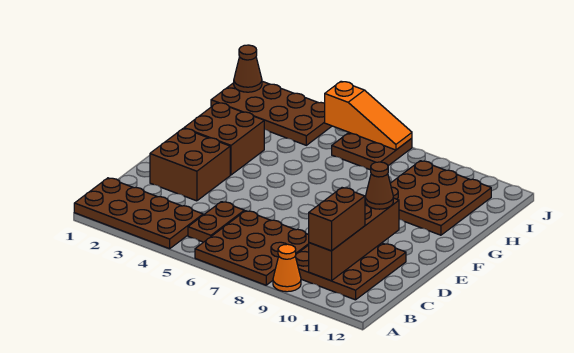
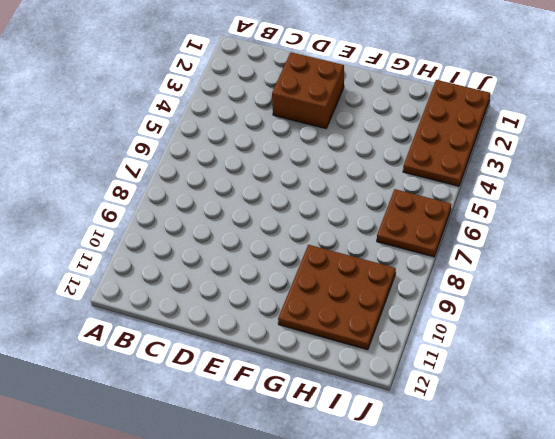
none -> brown 2x4 plate [74,178,203,249]
none -> brown 3x3 plate [195,211,309,285]
none -> orange 1x1 cone [273,244,301,292]

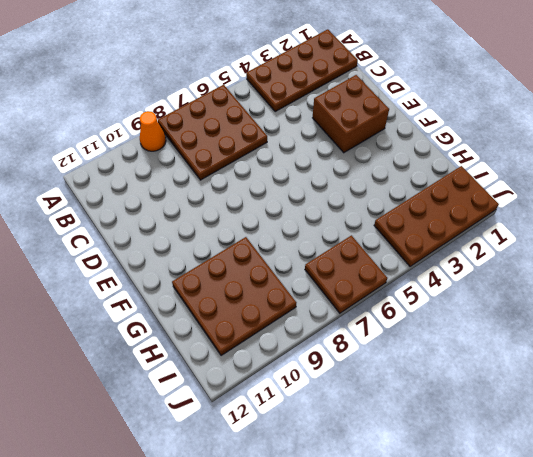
none -> brown 1x2 plate [188,202,244,242]
none -> brown 3x3 plate [295,243,406,300]
none -> brown 2x2 brick [184,103,264,175]

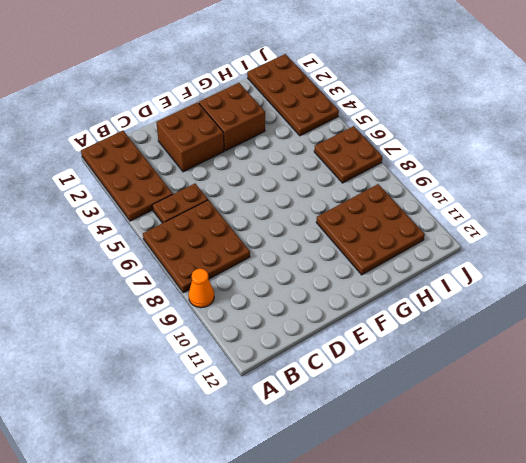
none -> brown 3x3 plate [295,243,406,300]
none -> brown 1x4 brick [309,198,399,281]
none -> brown 1x1 cone [234,45,262,92]

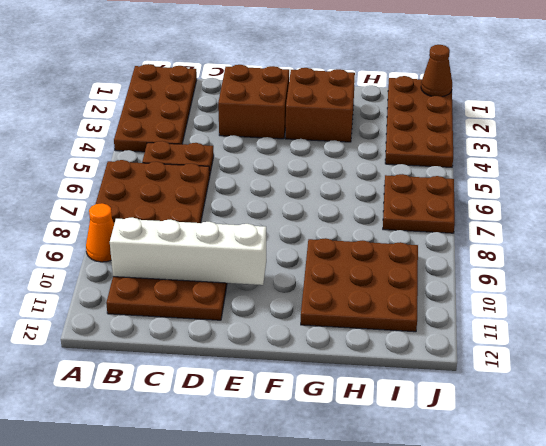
white 1x4 brick [110,217,266,285] -> brown 1x4 brick [309,198,399,281]
none -> orange 1x3 slope [325,81,412,150]
none -> brown 1x2 brick [309,188,365,251]
none -> brown 1x1 cone [365,162,393,209]

